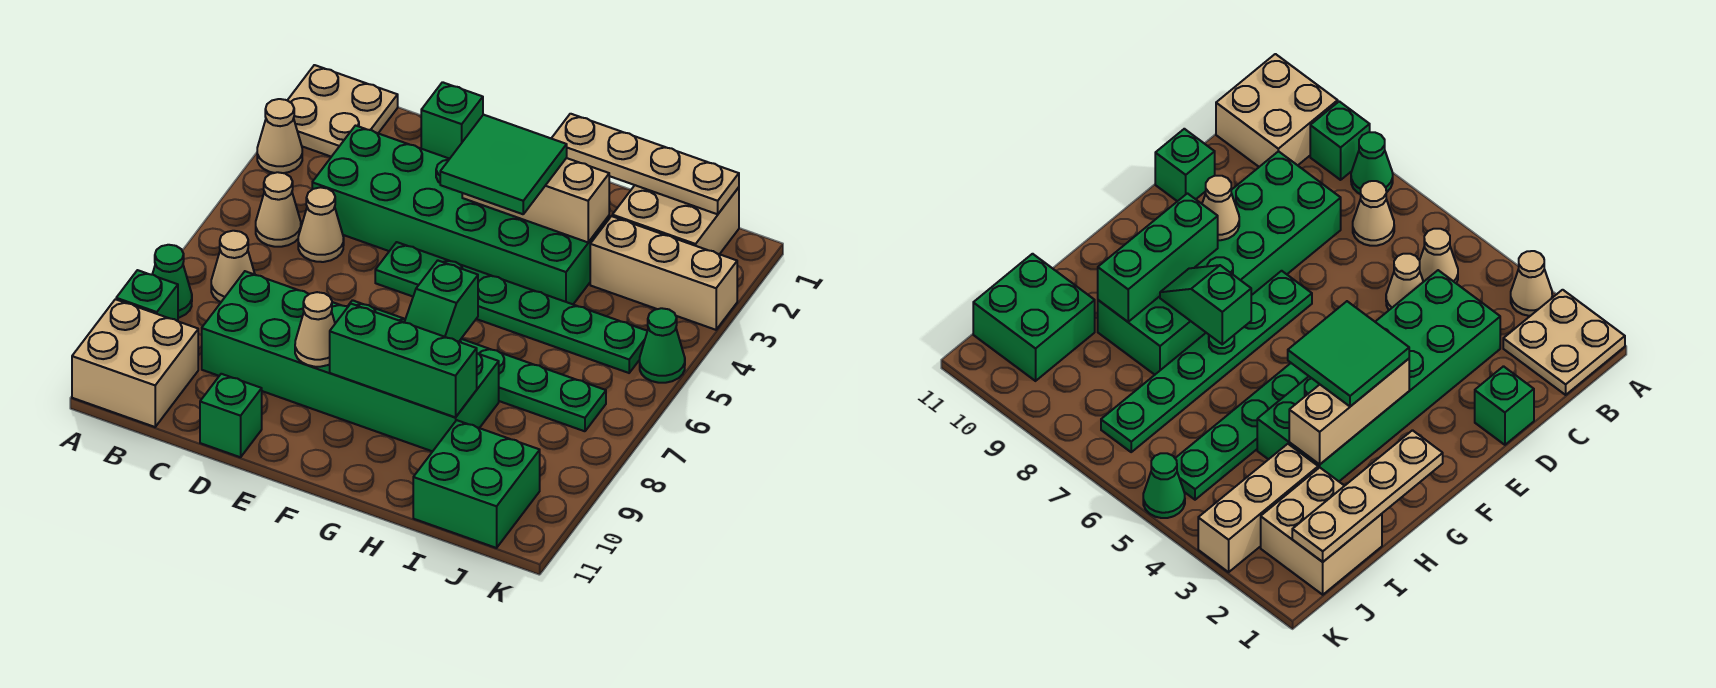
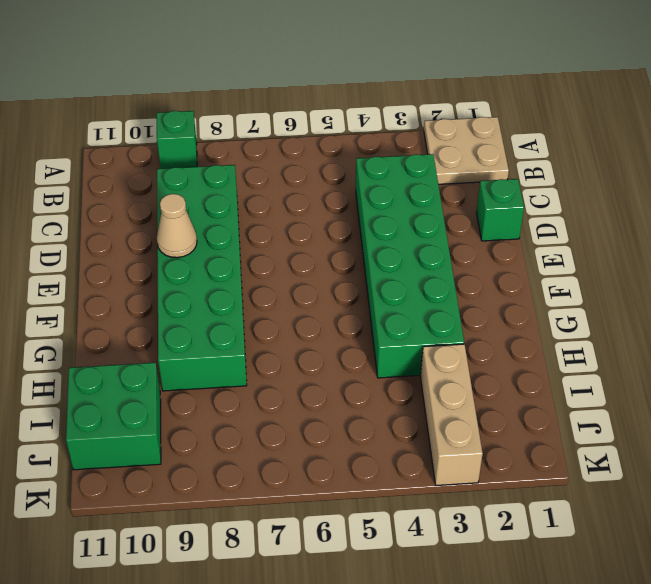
none -> tan 1x1 cone [257,99,302,173]
none -> green 1x1 cone [152,245,192,318]
none -> tan 2x2 brick [72,299,198,427]

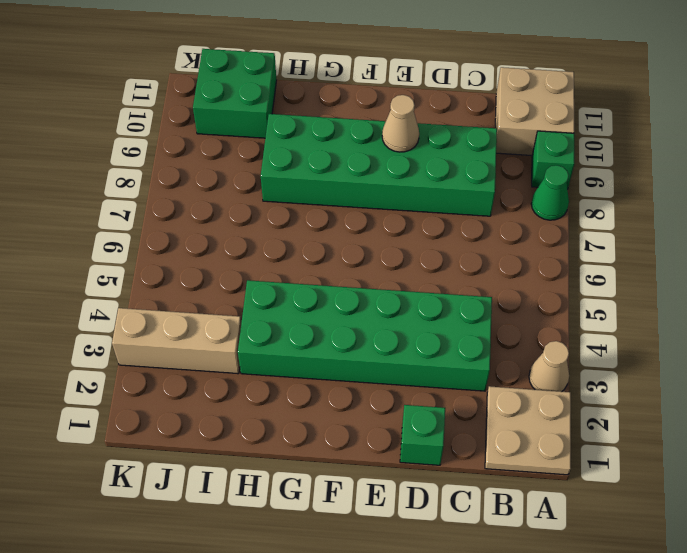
none -> tan 1x1 cone [256,172,301,247]
none -> tan 1x1 cone [211,231,255,302]
none -> tan 1x1 cone [298,187,344,262]

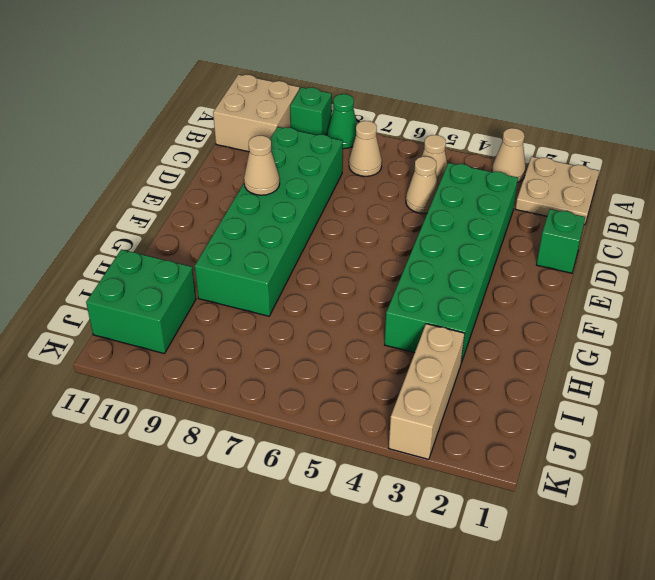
none -> green 1x1 brick [200,374,262,457]
none -> green 1x6 plate [375,242,647,373]
none -> green 1x6 plate [347,300,606,431]

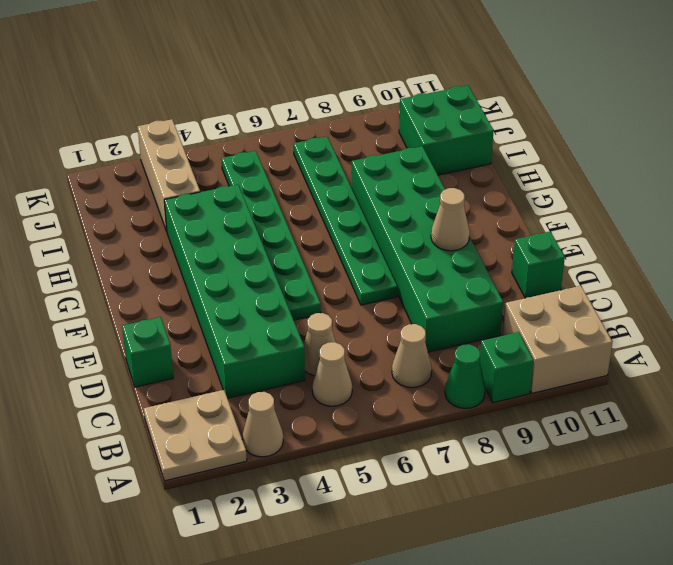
none -> tan 2x2 brick [612,185,739,254]
none -> green 1x1 cone [640,308,685,383]
none -> tan 1x3 brick [462,158,609,242]

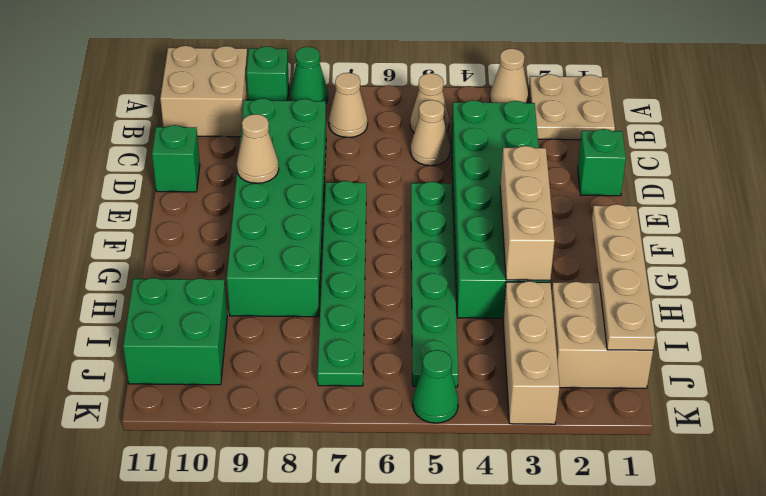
none -> green 1x3 brick [330,304,477,417]
none -> green 1x2 slope [404,260,478,342]
none -> green 2x2 tile [440,115,567,214]

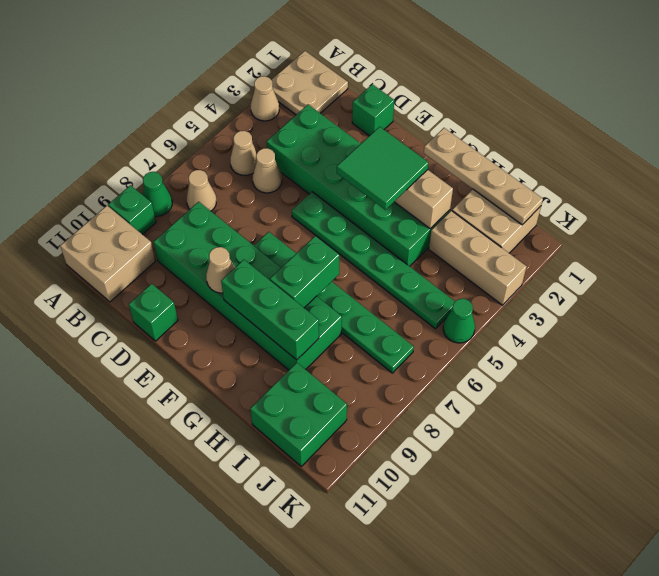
green 1x2 brick [270,236,339,308] -> green 1x2 slope [404,260,478,342]

